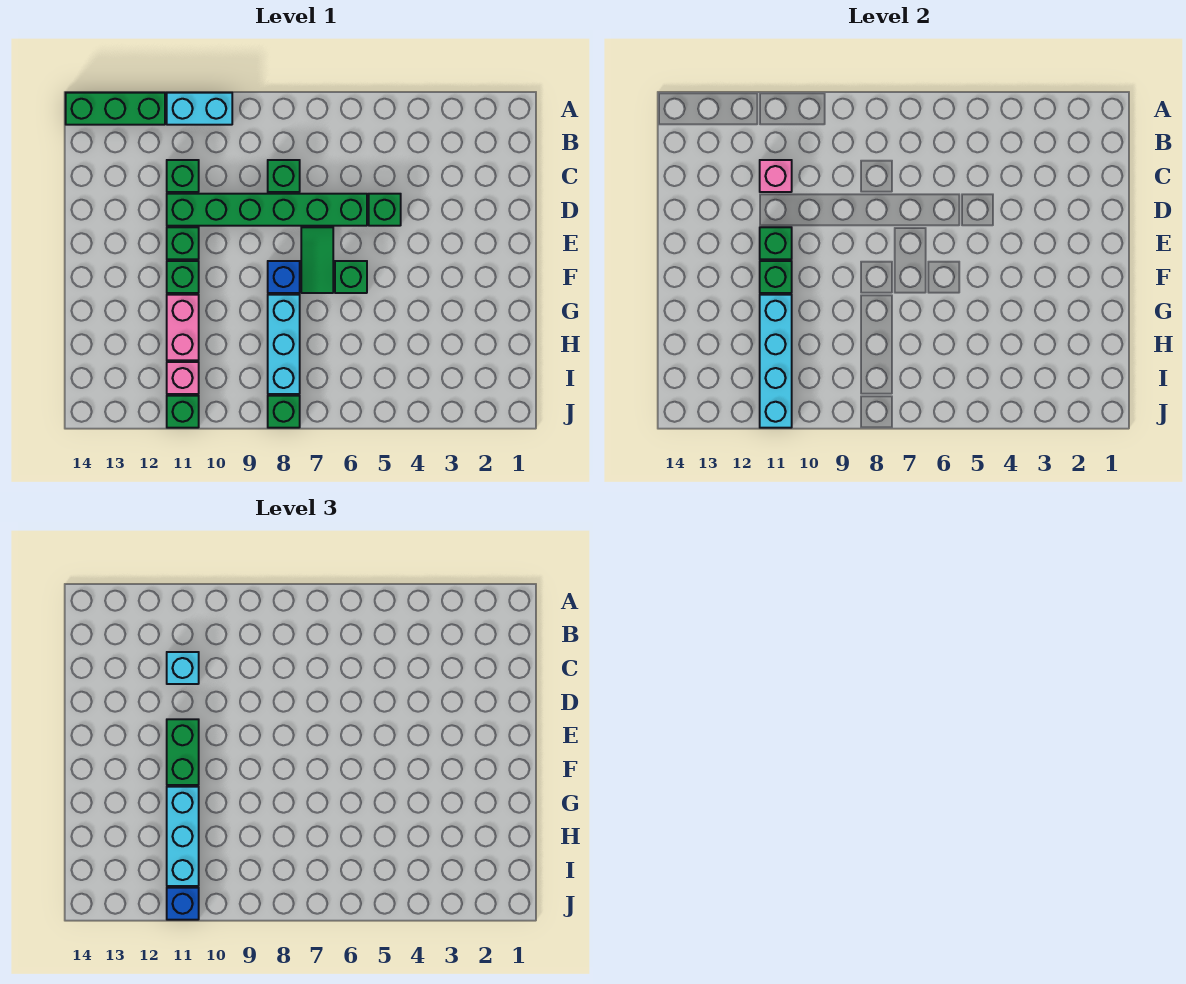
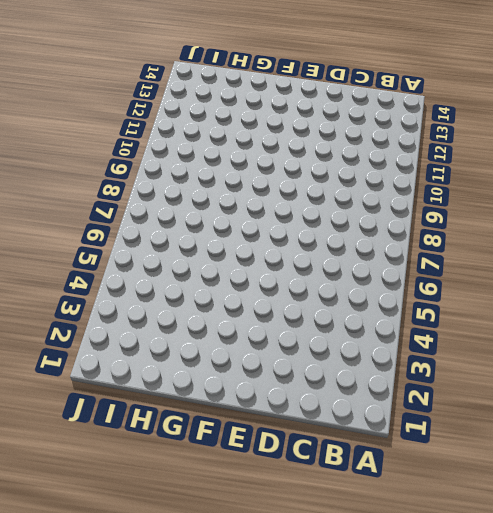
none -> cyan 1x2 brick [167,93,232,125]
none -> green 1x3 brick [66,93,165,125]
none -> green 1x1 brick [268,160,300,192]

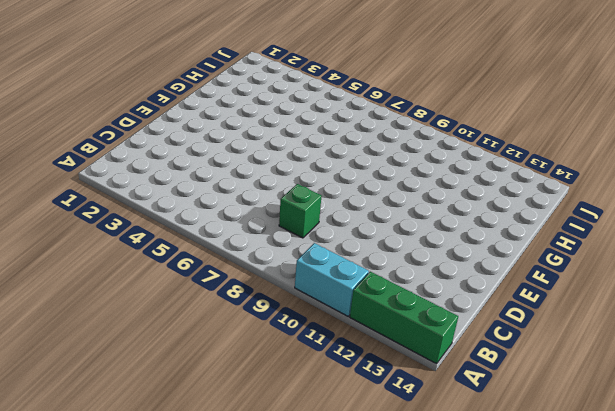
none -> green 1x1 brick [167,160,199,192]
none -> green 1x1 brick [369,194,401,226]
none -> green 1x6 brick [167,194,367,226]

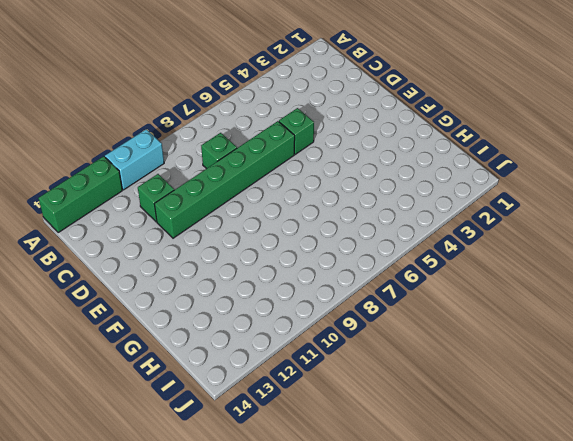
none -> green 1x2 tile [301,227,333,293]
none -> green 1x1 brick [167,227,199,259]
none -> green 1x1 brick [335,261,367,293]

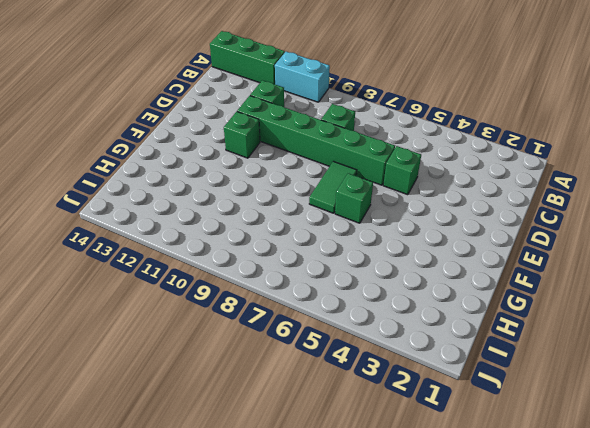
none -> blue 1x1 brick [268,261,300,293]
none -> green 1x1 brick [167,261,199,293]
none -> cyan 1x3 brick [268,295,300,394]

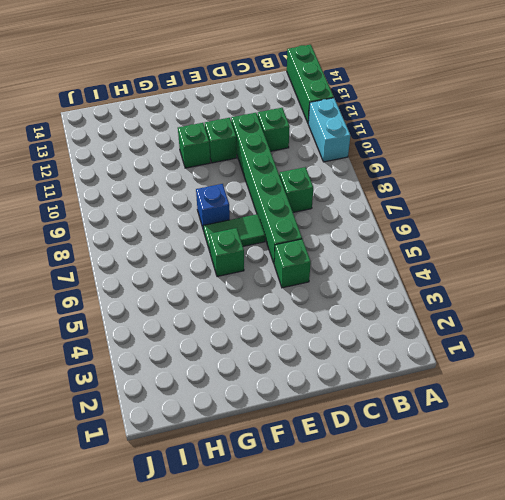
none -> cyan 1x3 brick [268,295,300,394]
none -> pink 1x2 brick [167,295,199,360]
none -> pink 1x1 brick [167,362,199,394]

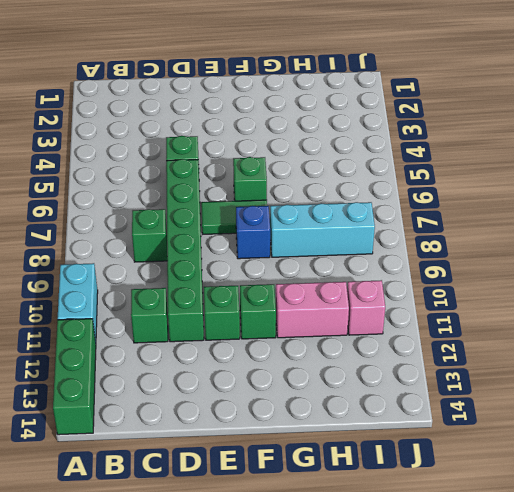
none -> green 1x1 brick [268,396,300,428]
none -> green 1x1 brick [167,396,199,428]
none -> pink 1x1 brick [760,160,792,192]

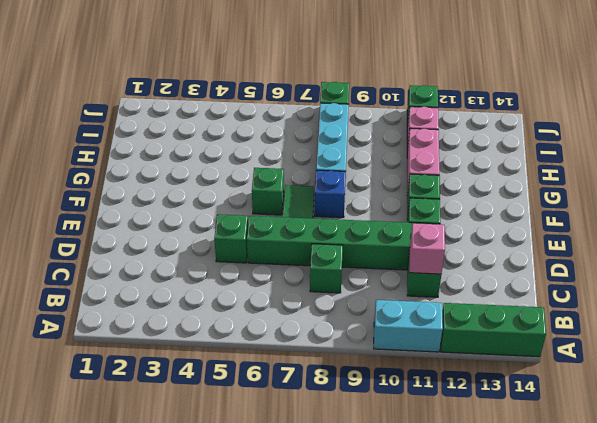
none -> green 1x1 brick [760,227,792,259]
none -> green 1x1 brick [760,261,792,293]
none -> cyan 1x4 brick [760,295,792,428]

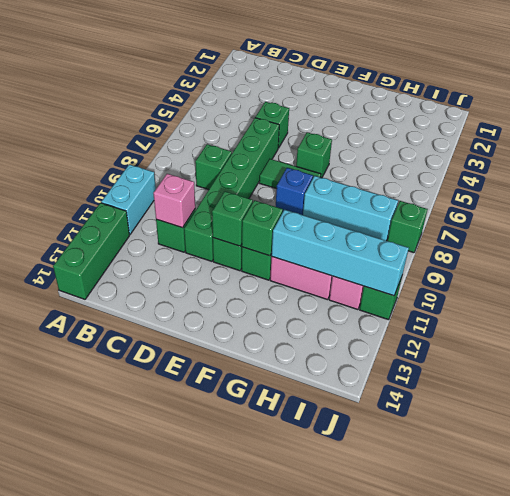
none -> cyan 1x1 brick [167,652,199,684]
none -> green 1x2 brick [167,719,199,785]
none -> cyan 1x3 brick [167,787,199,886]

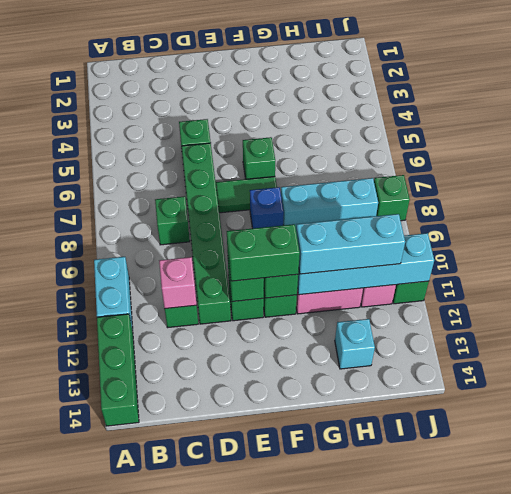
cyan 1x1 brick [335,319,375,369] -> cyan 1x1 brick moved to [167,652,199,684]
none -> blue 1x1 brick [167,888,199,920]

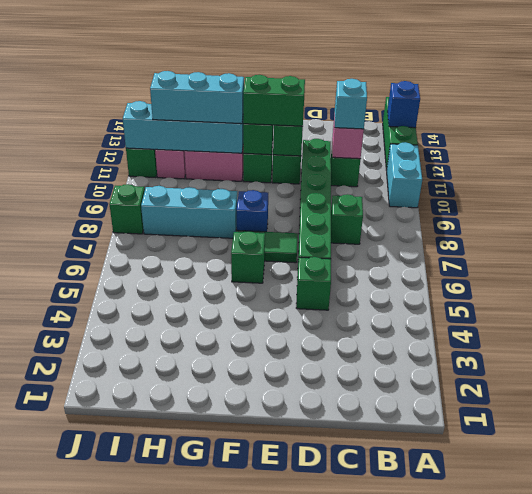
blue 1x1 brick [387,81,420,128] -> blue 1x1 brick moved to [167,888,199,920]

